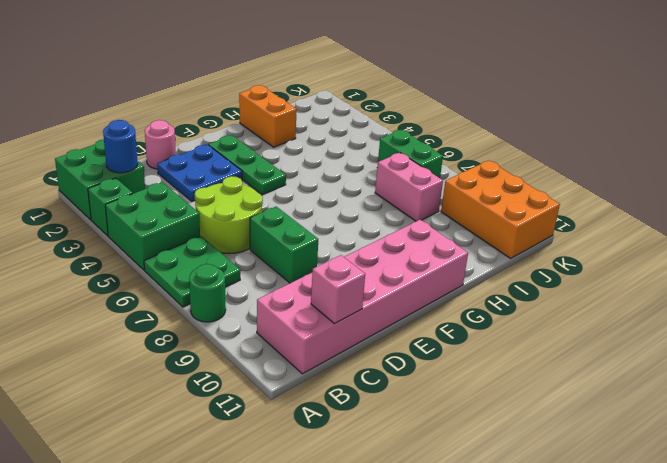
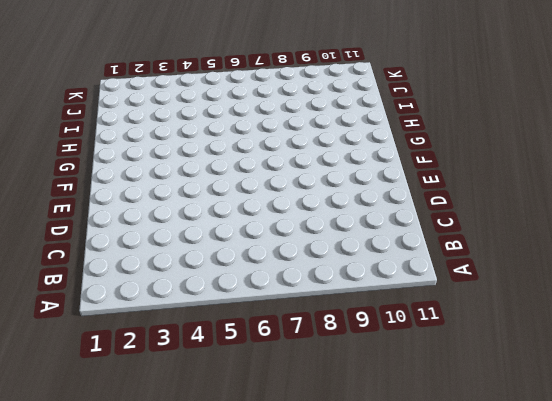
none -> green 2x2 brick [55,139,145,220]
none -> green 1x1 brick [88,178,133,236]
none -> green 2x2 brick [105,182,200,270]

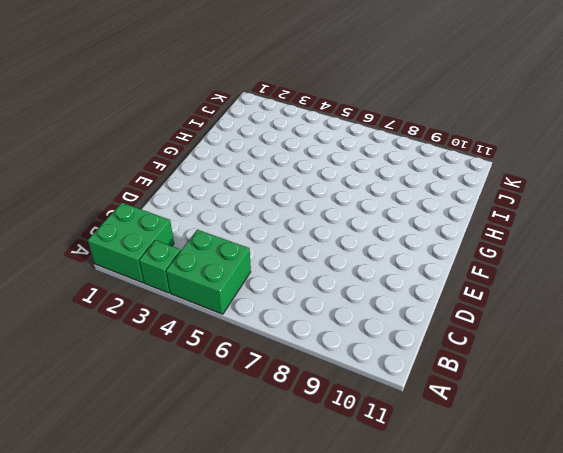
none -> green 2x2 plate [144,236,240,307]
none -> green 1x1 round brick [189,264,226,322]
none -> pink 2x6 brick [257,220,468,374]

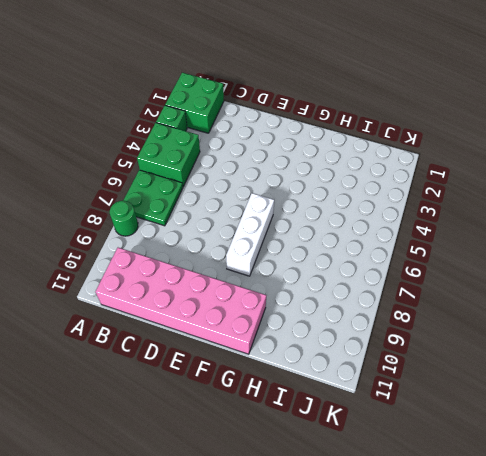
white 1x3 brick [226,193,274,276] -> none
none -> lime 2x2 round brick [195,176,263,254]
none -> pink 1x1 round brick [145,120,176,169]
none -> blue 2x2 plate [157,144,242,201]

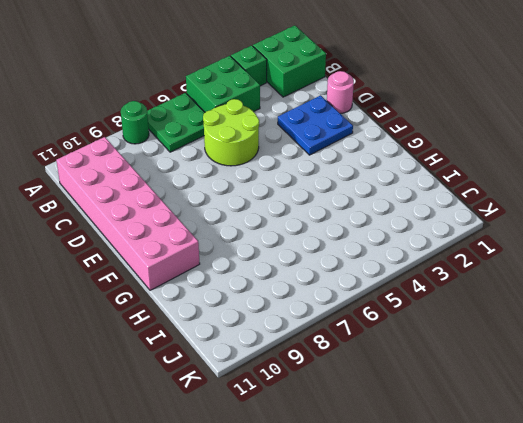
none -> green 1x2 brick [250,207,318,283]
none -> green 1x3 plate [209,135,286,195]
none -> orange 1x2 brick [239,85,297,147]

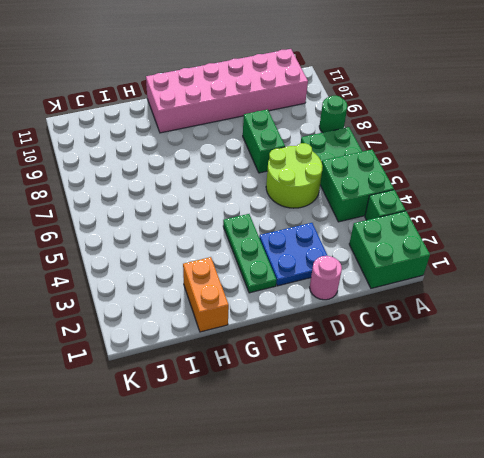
none -> pink 1x2 brick [375,153,443,221]
none -> green 1x2 brick [378,130,443,178]
none -> orange 2x3 brick [441,160,560,258]

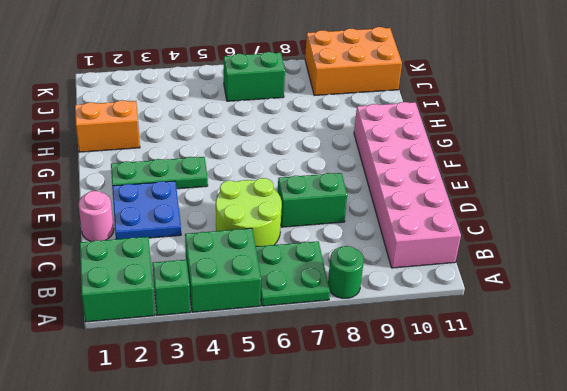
none -> pink 1x2 brick [375,153,443,221]
none -> blue 1x1 round brick [103,120,138,173]
none -> pink 1x1 brick [311,255,365,324]

